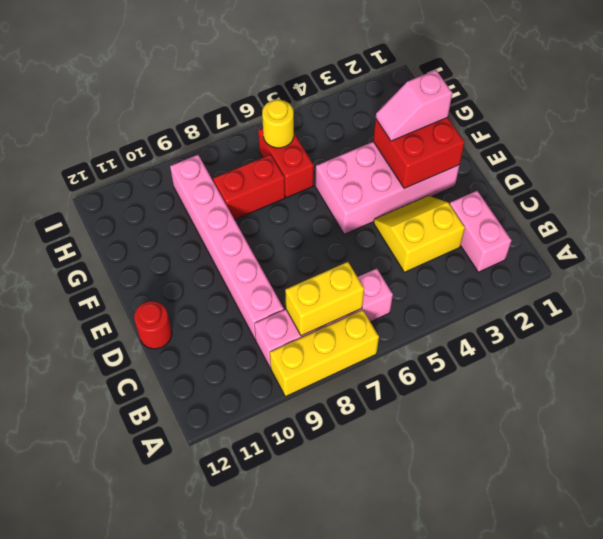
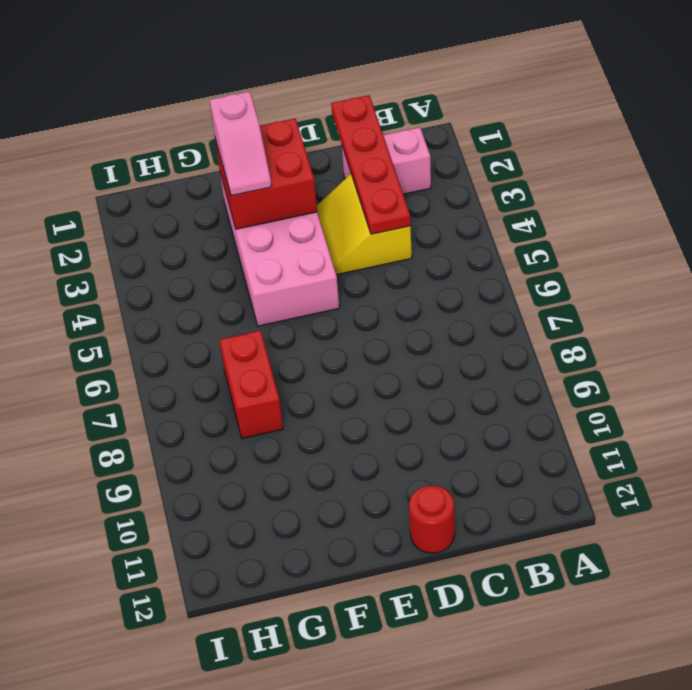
red 1x4 plate [331,95,411,234] -> none
none -> yellow 1x3 brick [270,310,379,397]
none -> pink 1x4 brick [254,269,393,368]
none -> pink 1x6 brick [170,155,284,340]

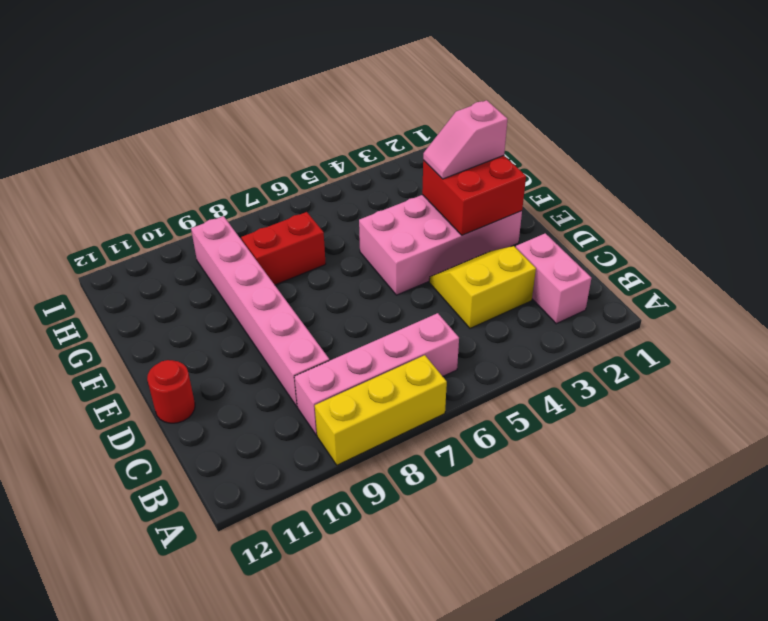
none -> red 1x2 brick [258,128,314,198]
none -> yellow 1x2 brick [285,262,364,336]
none -> yellow 1x1 round brick [262,100,294,148]

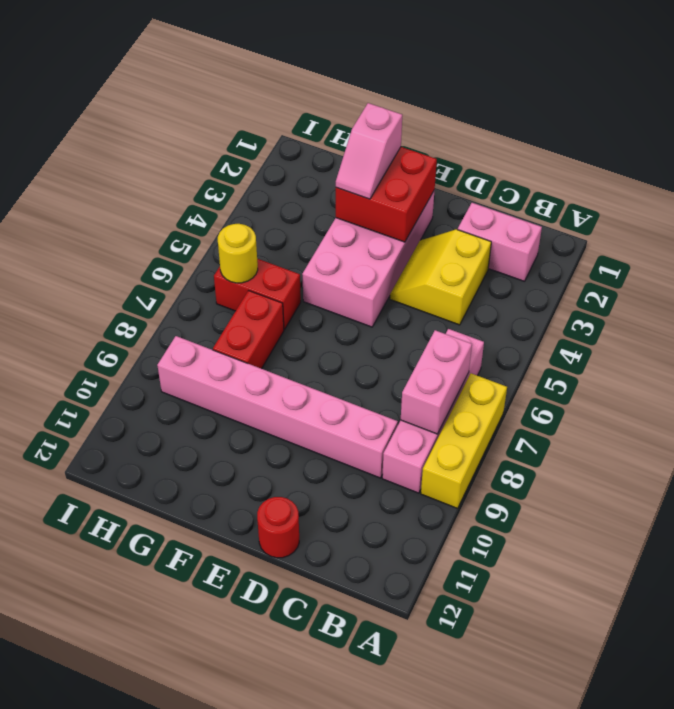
pink 1x2 brick [401,330,472,434] -> yellow 1x2 brick [285,262,364,336]

